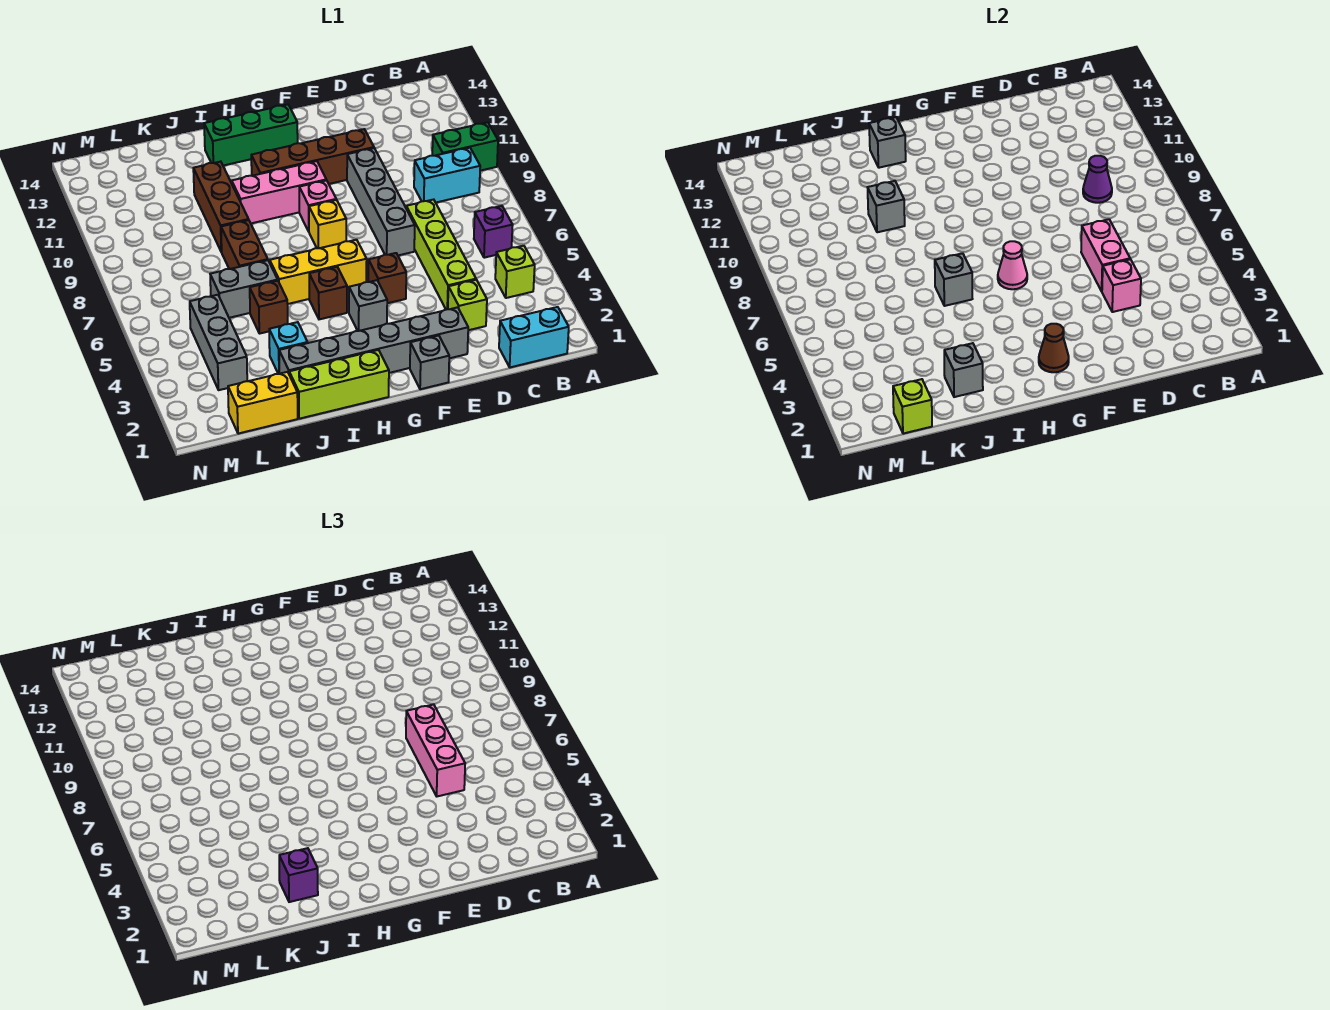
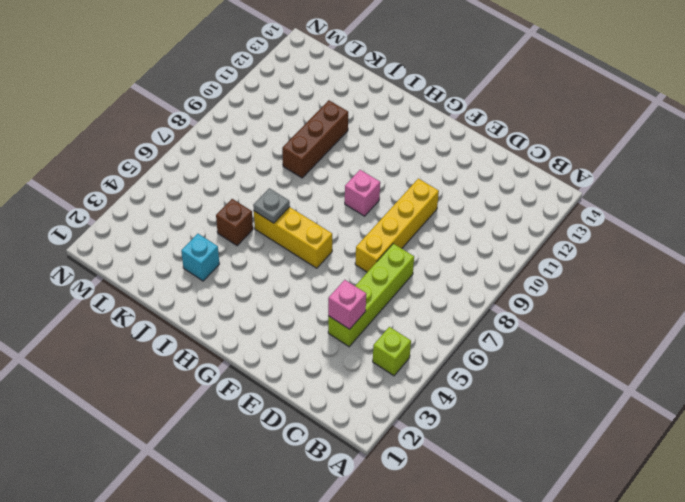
yellow 1x4 brick [355,179,439,272] -> grey 1x4 brick [347,148,415,255]
grey 1x1 plate [253,188,290,223] -> grey 1x1 brick [935,253,972,306]
none -> green 1x2 brick [432,122,498,171]
none -> cyan 1x2 brick [499,307,569,367]
none -> purple 1x1 brick [474,206,513,258]
none -> cyan 1x2 brick [414,148,480,203]

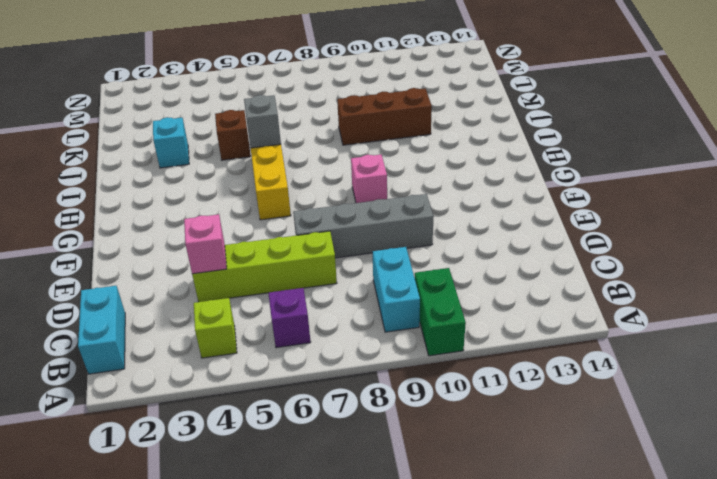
none -> lime 1x1 brick [448,280,487,330]
none -> grey 1x6 brick [279,307,468,374]
none -> brown 1x4 brick [251,129,374,184]
none -> grey 1x1 brick [410,336,449,389]

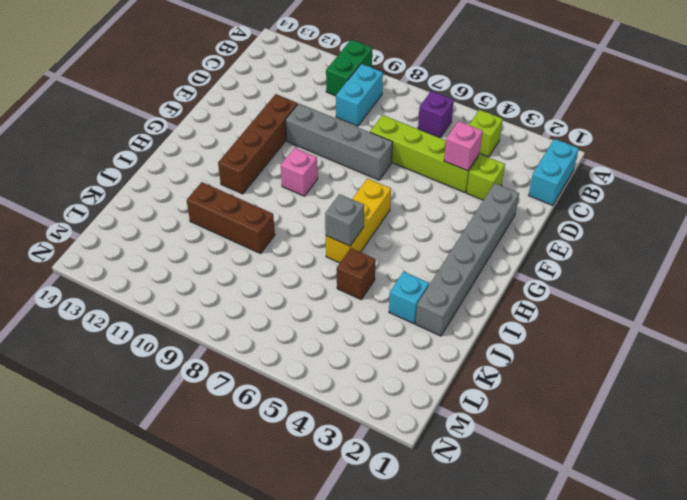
none -> grey 1x1 brick [410,336,449,389]
none -> brown 1x1 brick [368,253,406,303]
none -> grey 1x1 brick [349,280,387,331]
none -> yellow 1x1 brick [309,200,346,248]

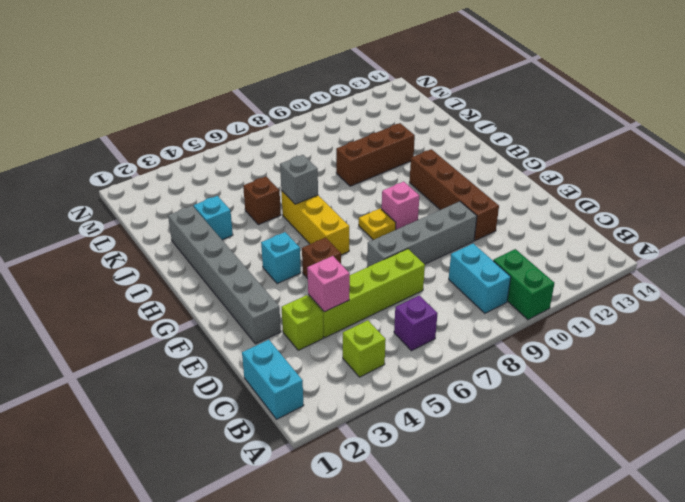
cyan 1x1 brick [261,232,301,284] -> grey 1x1 brick [349,280,387,331]
yellow 1x1 plate [359,208,396,240] -> yellow 1x1 brick [309,200,346,248]
none -> grey 1x1 brick [410,336,449,389]
none -> pink 1x3 brick [232,161,326,223]
none -> green 1x3 brick [204,105,298,166]
none -> lime 1x3 brick [289,350,389,419]

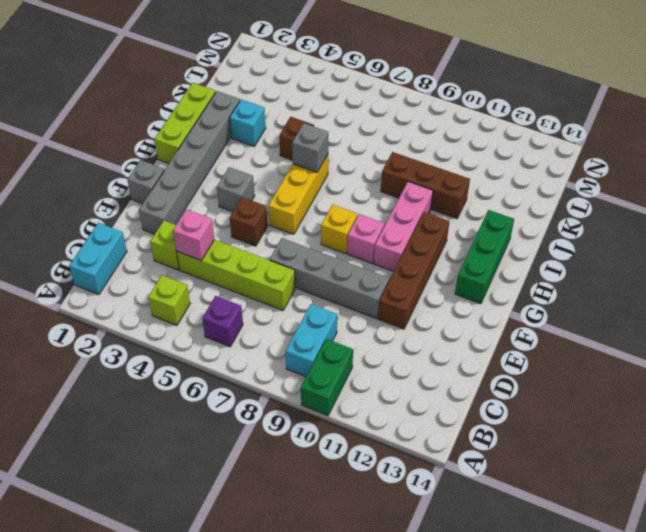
none -> brown 1x1 brick [309,267,347,319]
none -> grey 1x2 brick [210,260,278,318]
none -> brown 1x2 brick [221,220,268,269]
none -> yellow 1x2 brick [228,372,298,434]

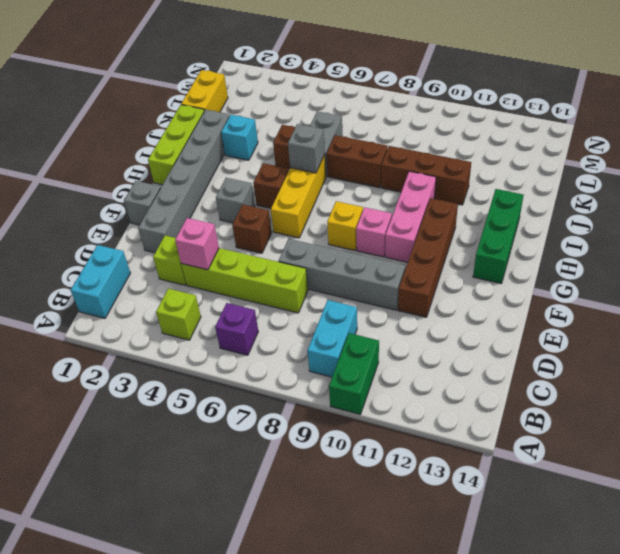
none -> grey 1x3 brick [190,295,247,390]
none -> purple 1x1 cone [1083,156,1112,203]
none -> pink 1x2 brick [1081,219,1130,291]
none -> brown 1x1 cone [1039,324,1069,372]

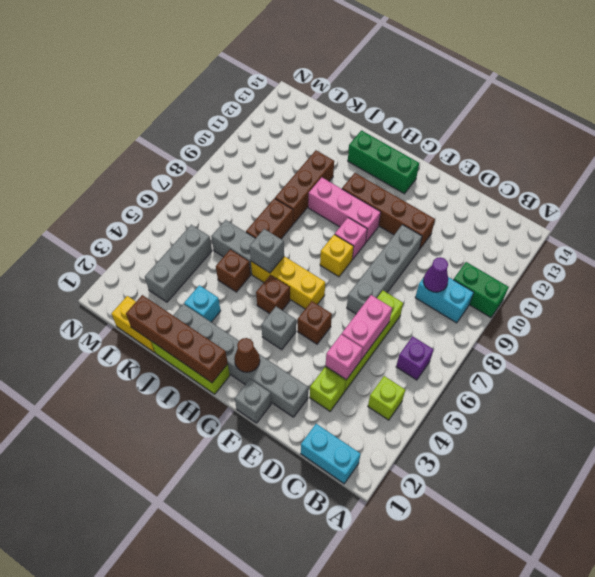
brown 1x4 brick [126,295,228,383] -> none
none -> pink 1x1 cone [998,241,1027,289]
none -> grey 1x1 brick [869,117,906,168]
none -> grey 1x1 brick [944,343,983,397]
none -> grey 1x1 brick [868,181,905,232]

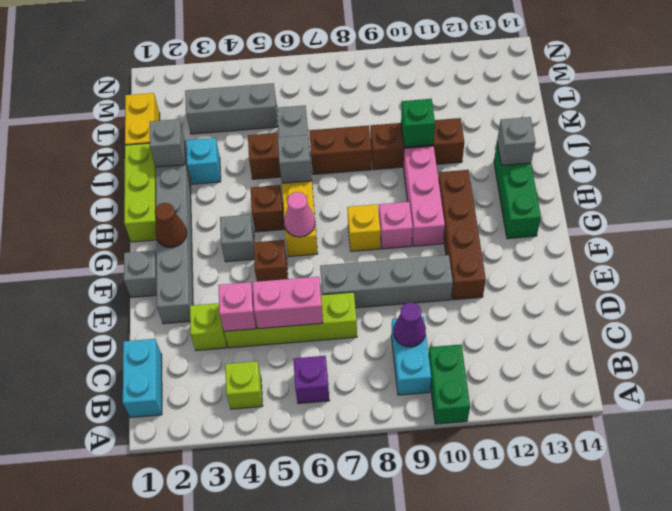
green 1x1 brick [401,99,435,147] -> grey 1x1 brick [868,181,905,232]
none -> lime 1x1 brick [893,379,932,434]
none -> pink 1x3 brick [406,705,465,796]
none -> purple 1x1 brick [279,848,318,902]

